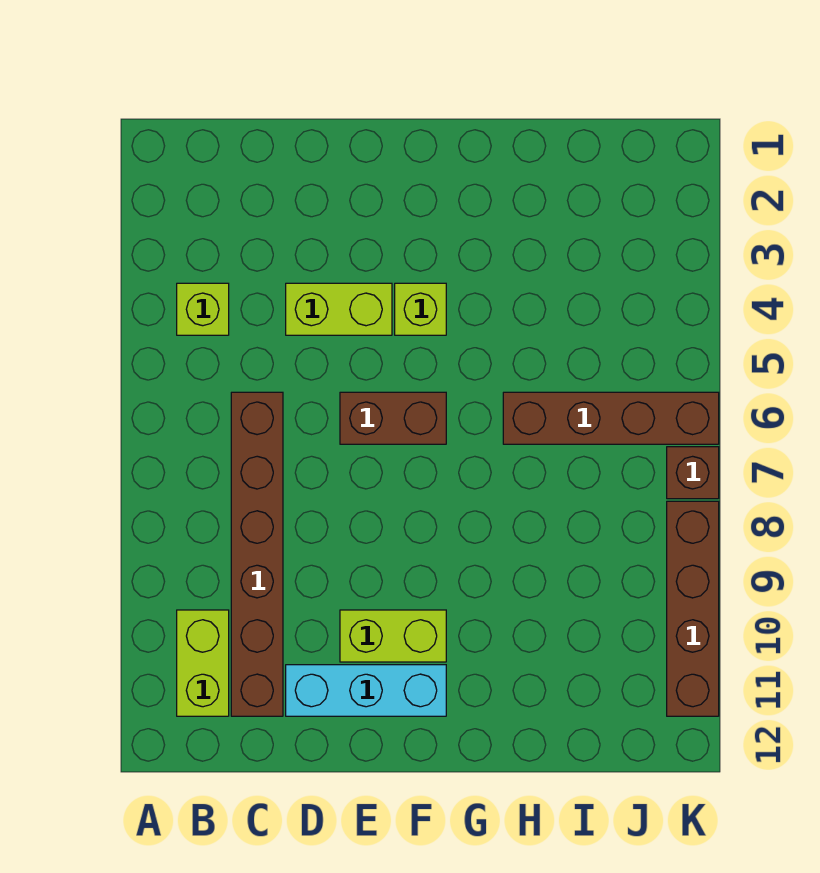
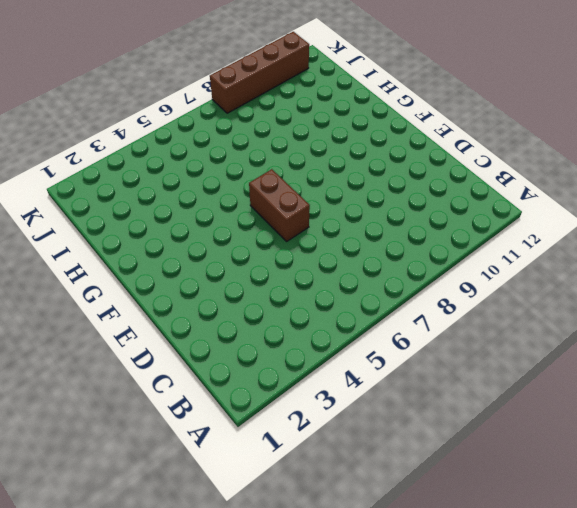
none -> lime 1x1 brick [177,283,229,335]
none -> lime 1x2 brick [177,610,229,716]

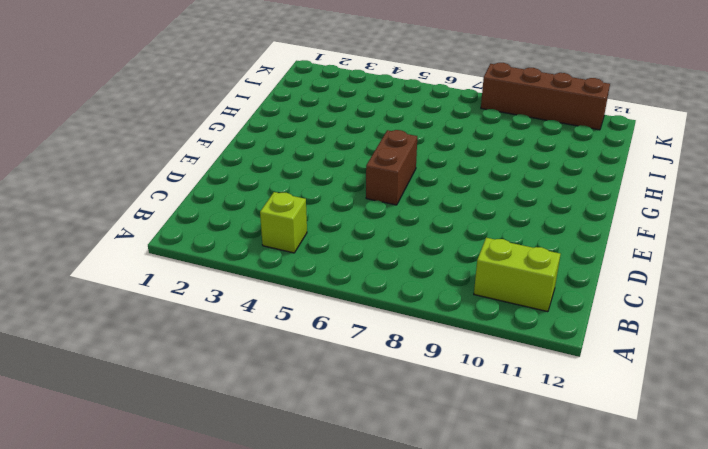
none -> brown 1x6 brick [231,392,283,716]
none -> lime 1x2 brick [286,283,392,335]

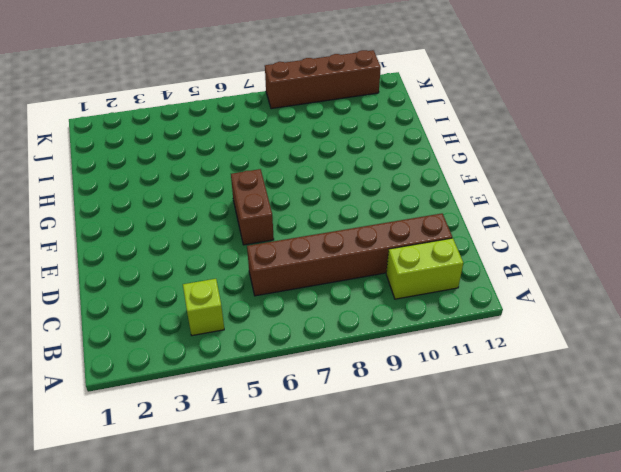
none -> lime 1x2 brick [286,283,392,335]
none -> cyan 1x3 brick [286,665,446,716]

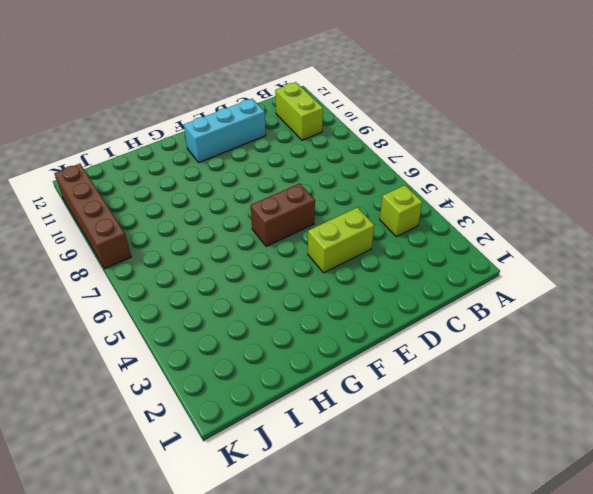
none -> brown 1x6 brick [231,392,283,716]
none -> lime 1x2 brick [340,610,446,662]

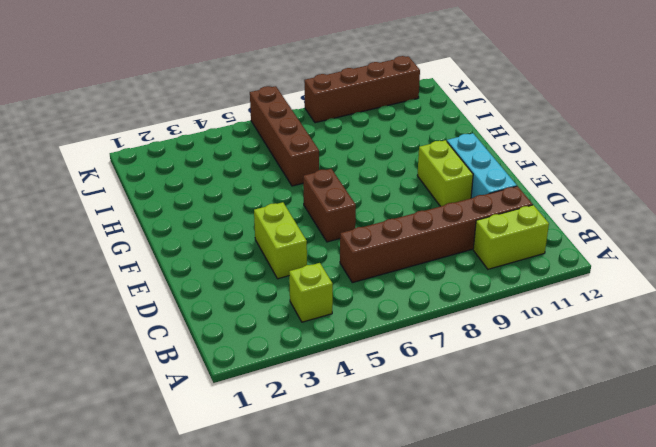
none -> lime 1x1 brick [395,283,446,335]
none -> brown 1x1 brick [667,447,719,499]

